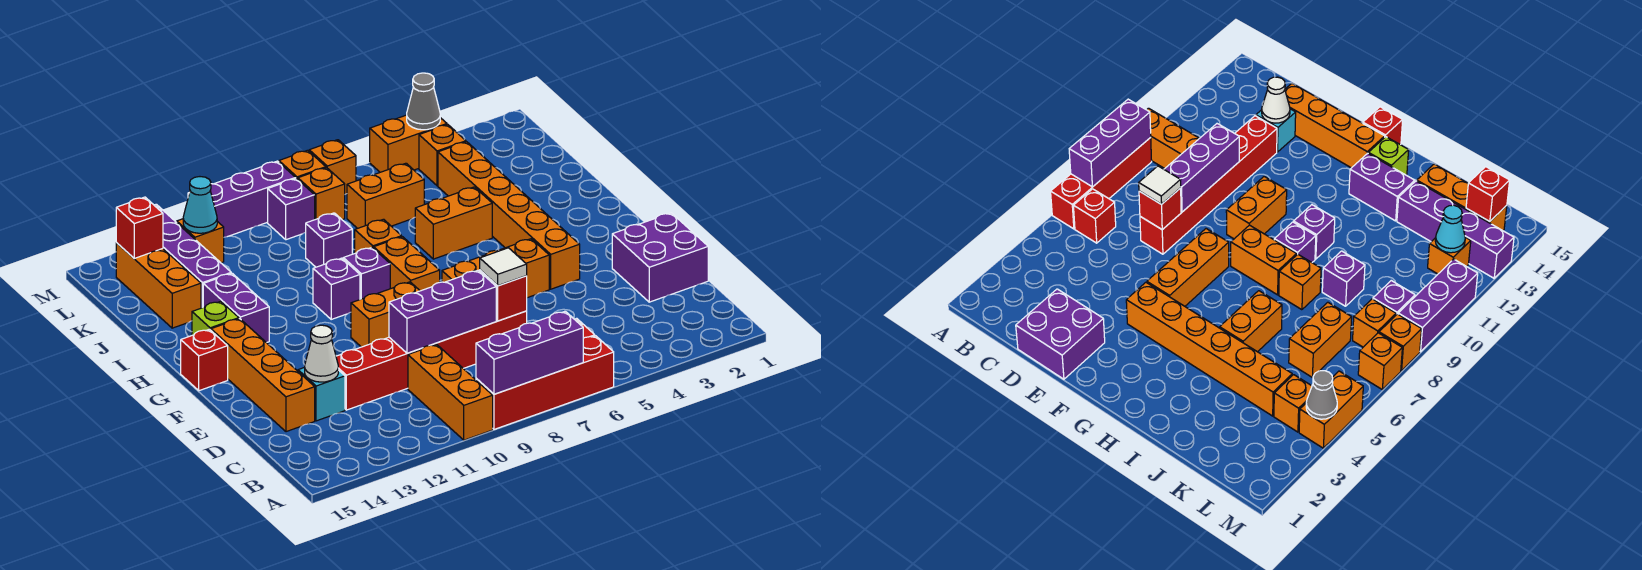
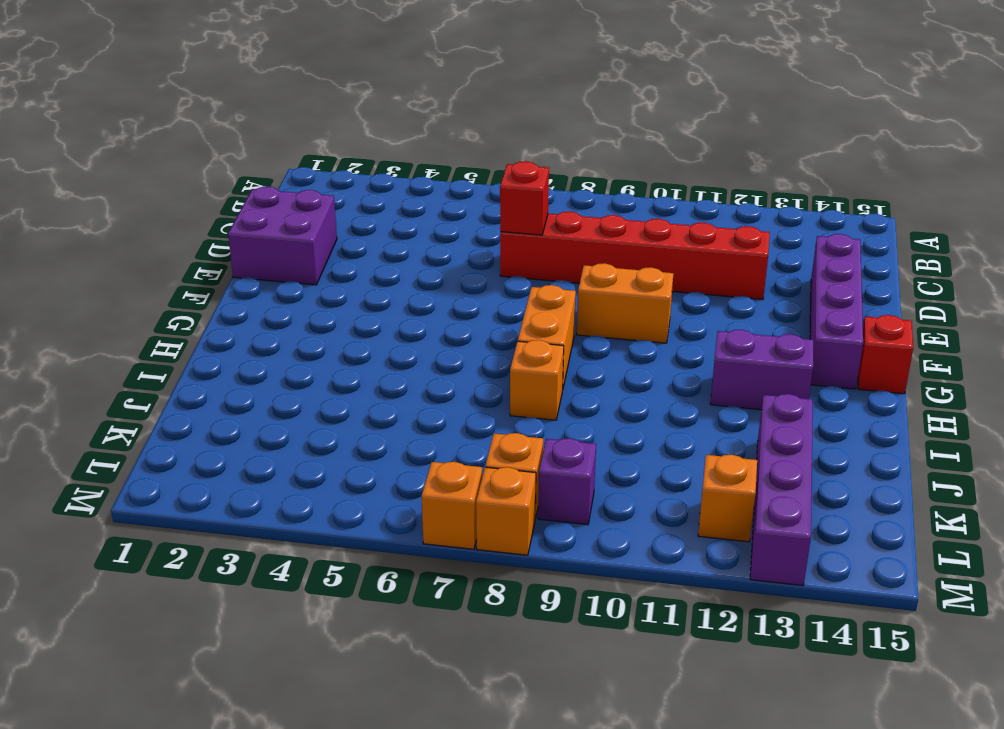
purple 1x4 brick [810,234,863,389] -> orange 1x4 brick [211,319,315,432]
purple 1x2 brick [710,330,814,410] -> purple 1x2 brick turned to [203,273,269,343]
none -> red 1x4 brick [476,336,614,429]
none -> orange 1x3 brick [408,344,493,440]
none -> red 1x1 brick [1073,189,1116,243]
none -> cyan 1x1 brick [298,367,345,421]

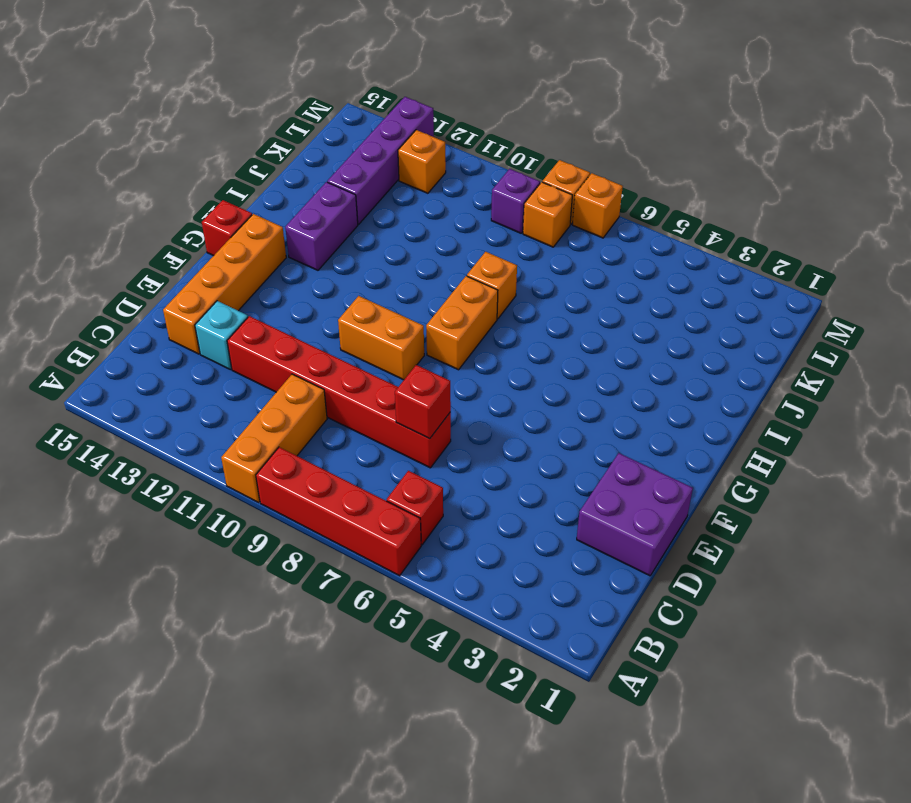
none -> orange 1x6 brick [438,142,580,289]
none -> orange 1x3 brick [442,239,549,298]
none -> purple 1x1 brick [343,247,390,299]
none -> purple 1x1 brick [313,258,360,319]

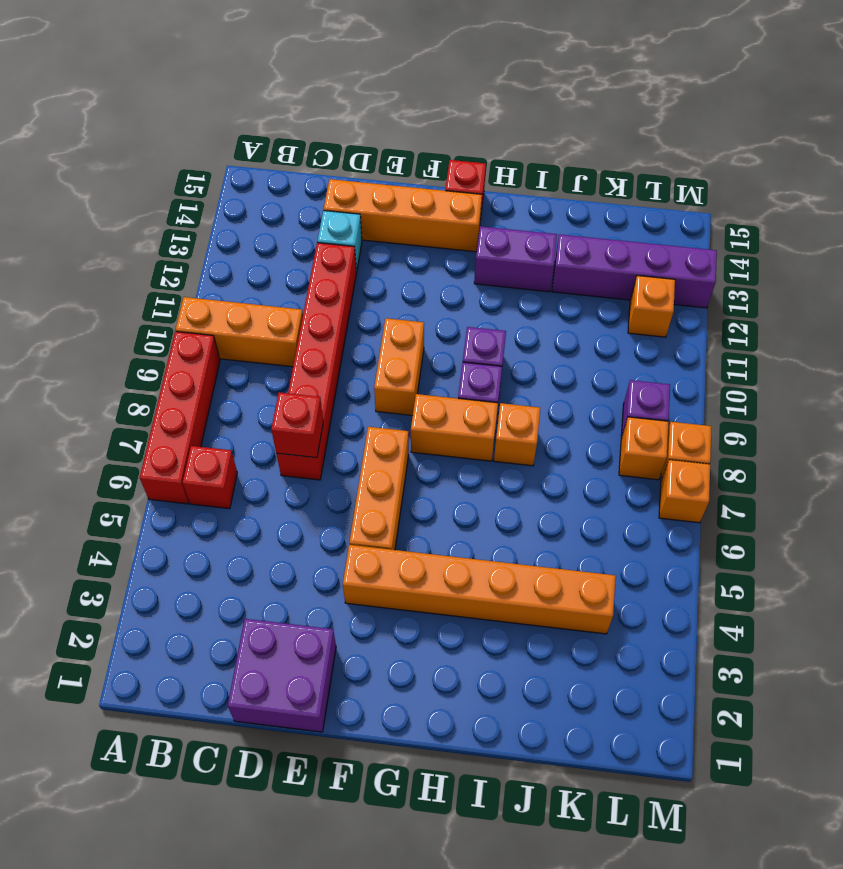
none -> lime 1x1 brick [192,301,239,335]
none -> orange 1x2 brick [415,187,492,259]
none -> purple 1x1 brick [306,213,352,267]
none -> orange 1x3 brick [116,243,201,328]

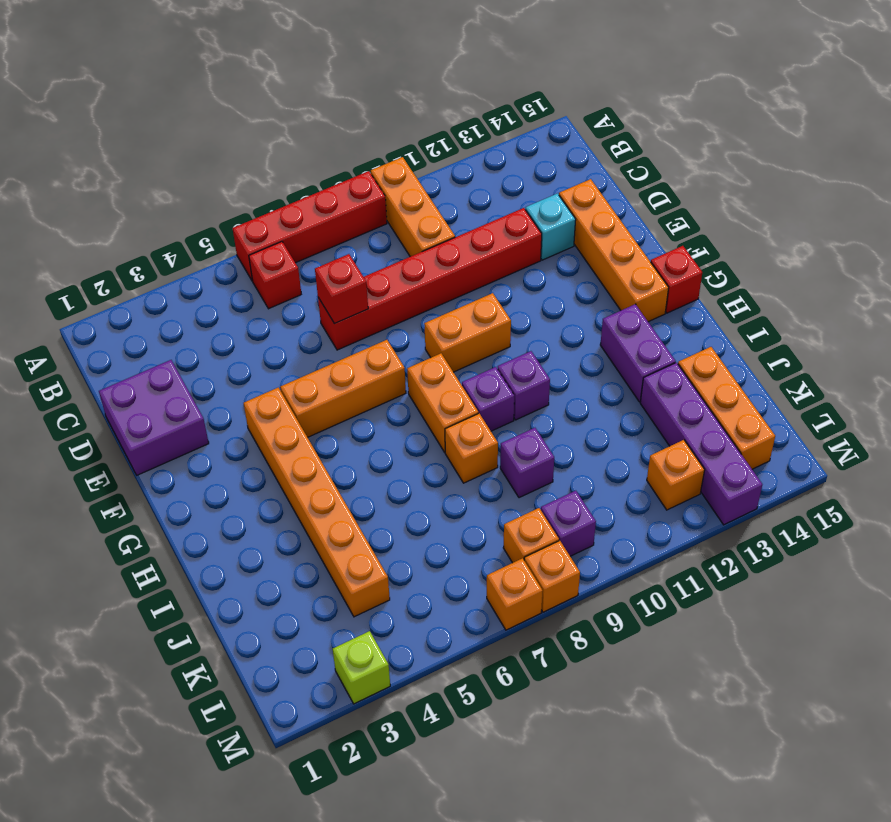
lime 1x1 brick [333,631,390,704] -> lime 1x1 brick moved to [192,301,239,335]
none -> orange 1x2 brick [415,187,492,259]
none -> orange 1x2 brick [347,163,424,229]
none -> orange 1x1 brick [419,124,466,186]
none -> orange 1x2 brick [370,115,447,172]

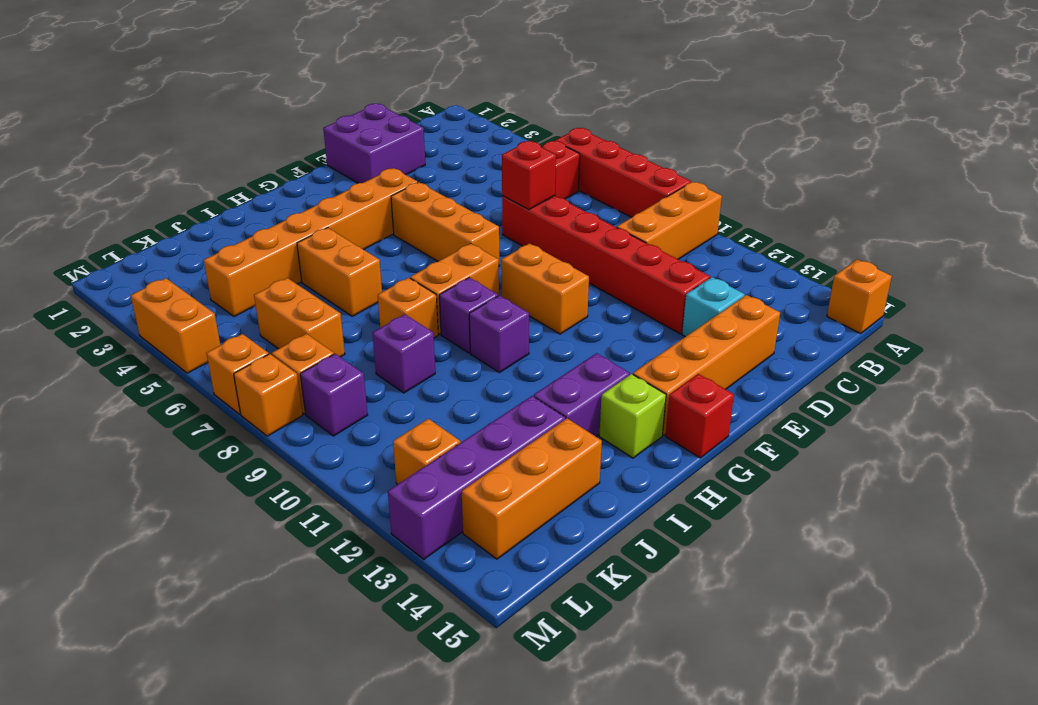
orange 1x1 brick [827,260,892,334] -> orange 1x1 brick moved to [419,124,466,186]
none -> purple 1x3 brick [188,161,296,237]
none -> purple 1x3 brick [476,311,583,394]
none -> purple 1x3 brick [389,270,496,353]
none -> white 1x1 cone [305,325,338,382]

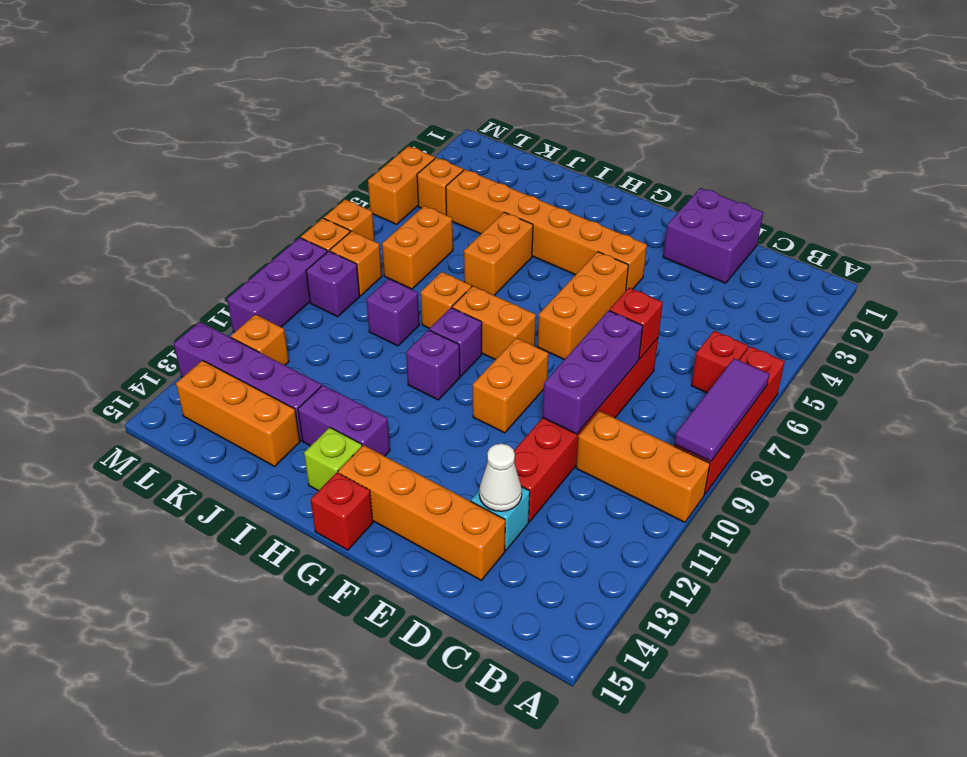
purple 1x3 tile [675,358,769,462] -> purple 1x3 brick [476,311,583,394]
none -> cyan 1x1 cone [183,177,217,233]
none -> red 1x1 brick [116,197,163,258]
none -> grey 1x1 cone [407,73,440,130]
none -> white 1x1 tile [480,248,527,286]

